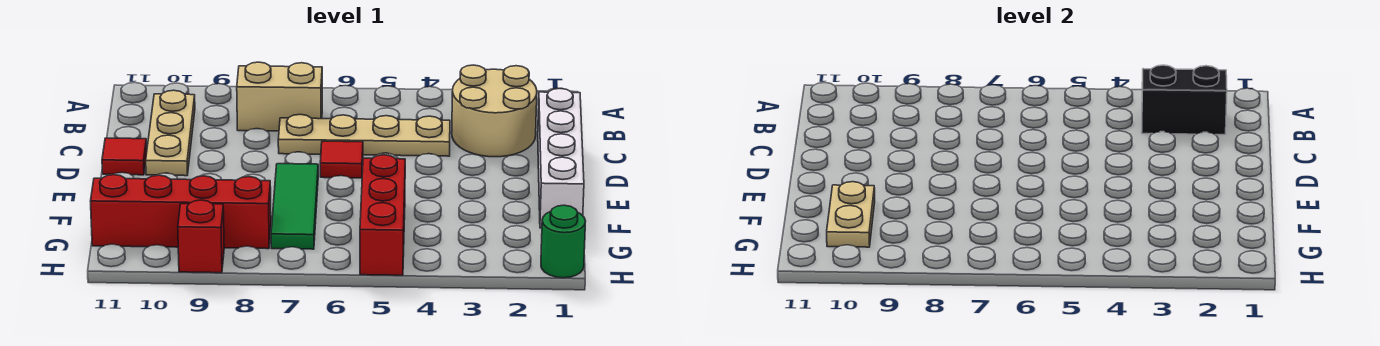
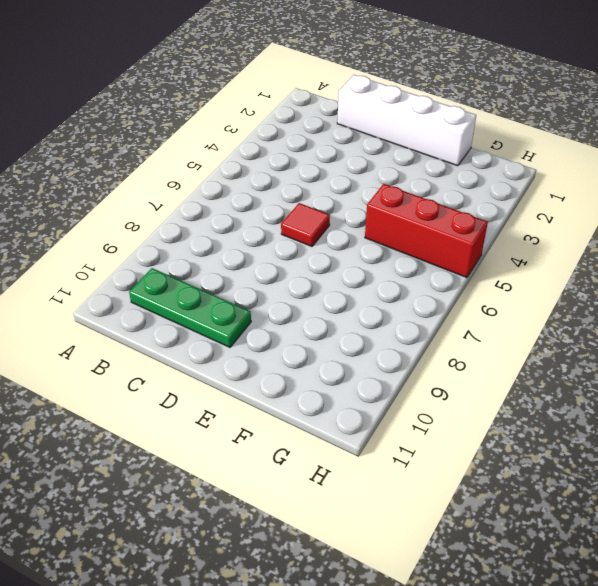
green 1x3 plate [129,268,251,347] -> tan 1x3 plate [146,90,195,176]
none -> tan 2x2 round brick [452,65,537,157]
none -> tan 1x2 brick [237,62,322,131]
none -> tan 1x4 plate [278,114,450,156]

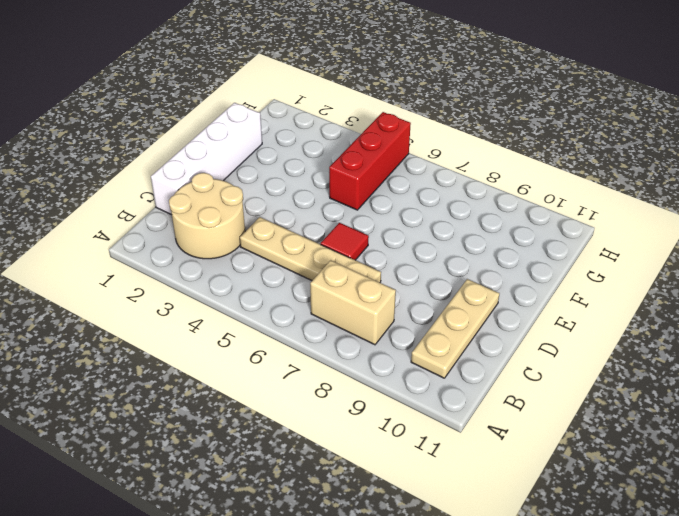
none -> red 1x1 tile [102,138,147,175]
none -> green 1x3 tile [271,164,318,249]
none -> red 1x4 brick [90,175,271,249]

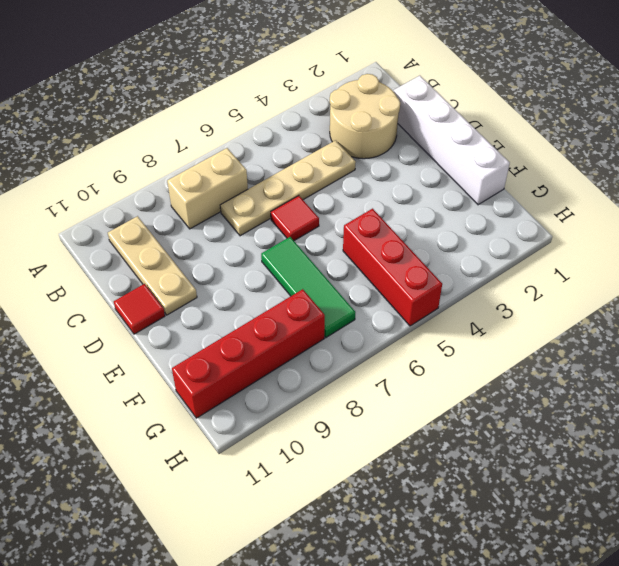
none -> green 1x1 round brick [541,205,586,278]
none -> red 1x1 brick [178,200,224,273]
none -> black 1x2 brick [1142,65,1227,135]

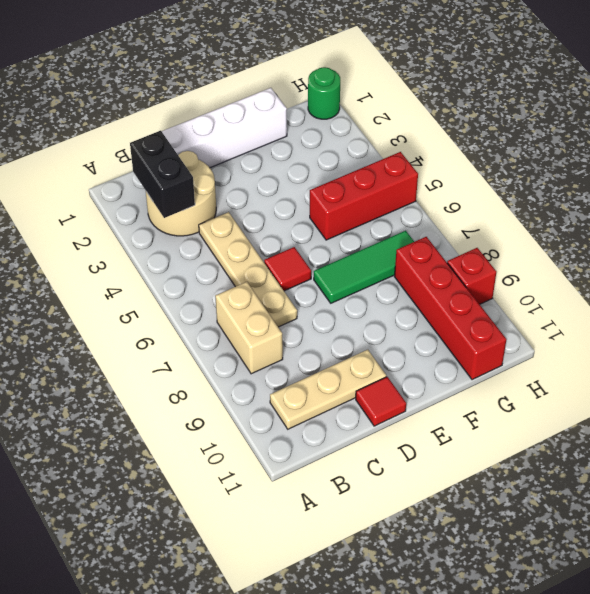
none -> tan 1x2 plate [827,182,875,247]

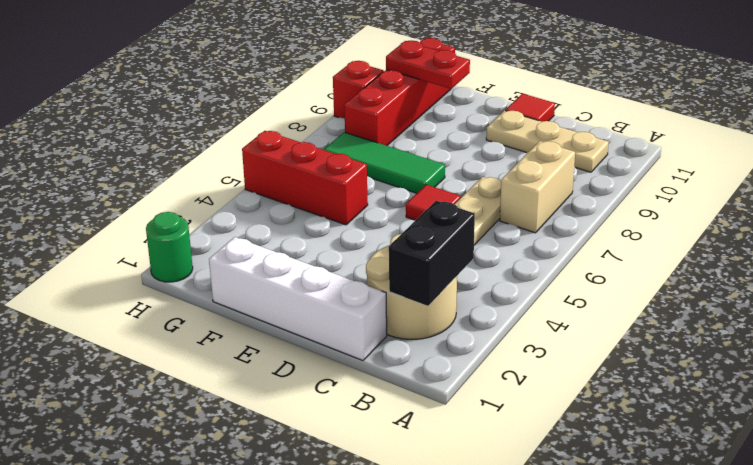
red 1x2 plate [386,40,470,89] -> tan 1x2 plate [827,182,875,247]

